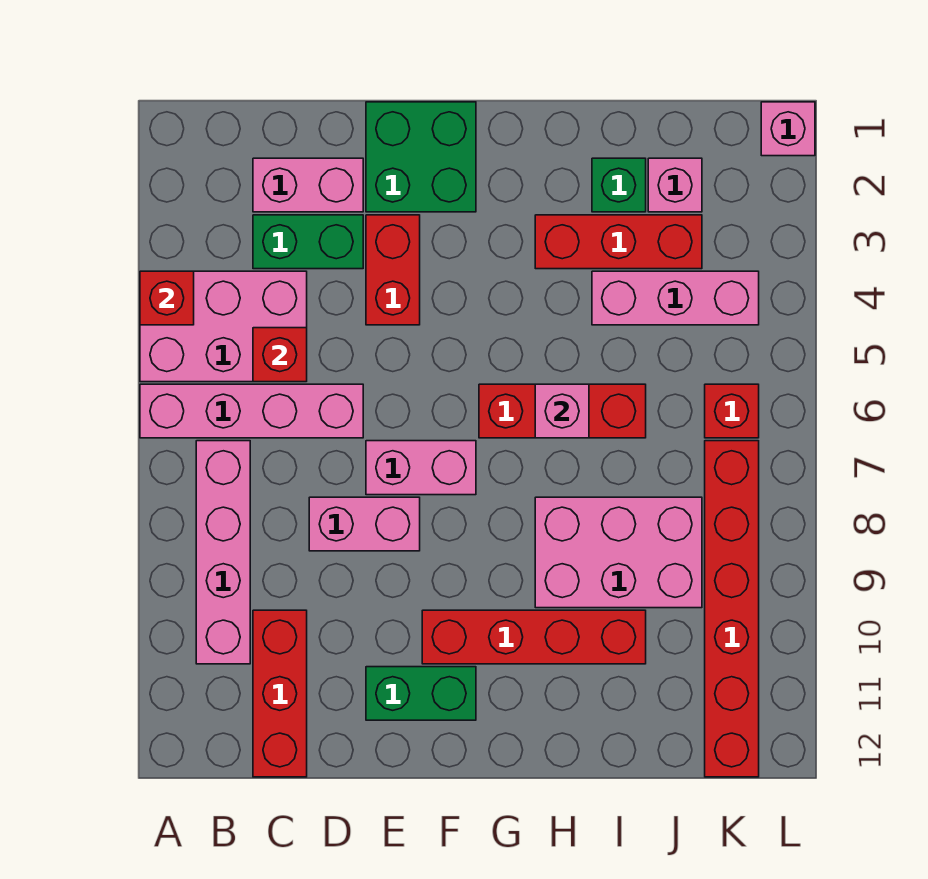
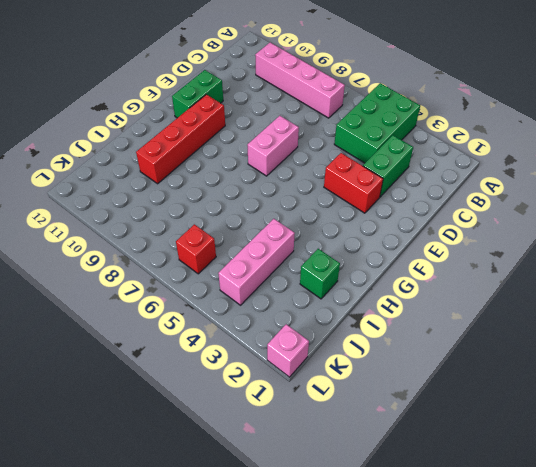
green 2x3 brick [334,83,420,163] -> pink 2x3 brick [140,271,307,382]
none -> pink 1x4 brick [140,384,363,438]
none -> pink 1x2 brick [253,158,363,212]
none -> red 1x3 brick [253,610,307,777]

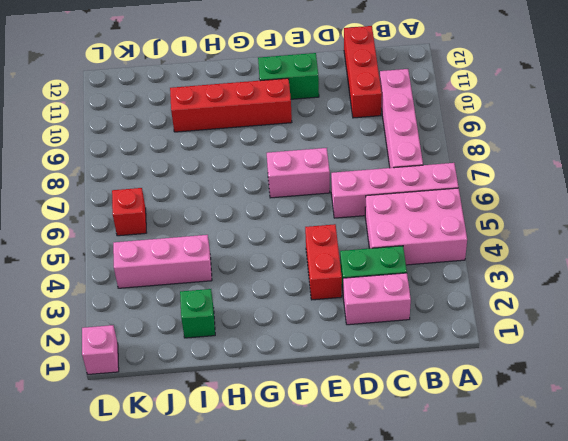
none -> pink 1x2 brick [309,497,420,551]
none -> green 2x2 brick [366,102,476,212]
none -> red 1x3 brick [479,384,646,438]

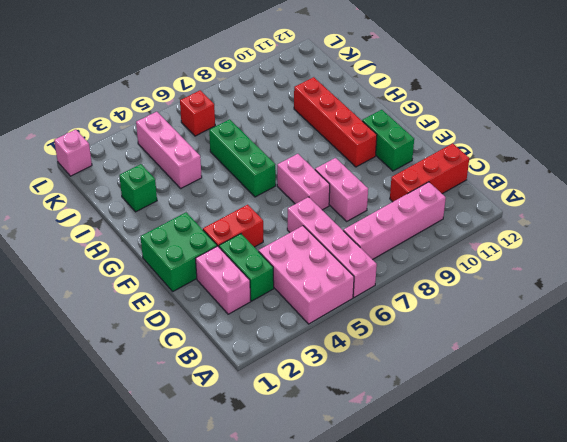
green 1x3 brick [209,119,276,197] -> red 1x3 brick [479,384,646,438]
none -> red 1x3 brick [535,215,702,269]
none -> pink 2x3 brick [535,497,702,608]
none -> pink 1x1 brick [648,158,702,212]

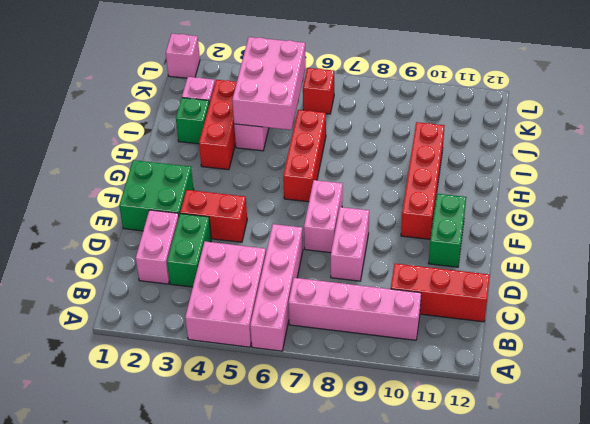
pink 2x3 brick [232,37,306,130] -> pink 2x3 brick moved to [535,497,702,608]
none -> red 1x6 brick [705,441,759,777]
none -> red 1x1 brick [140,271,194,325]
none -> red 1x1 brick [253,328,307,382]

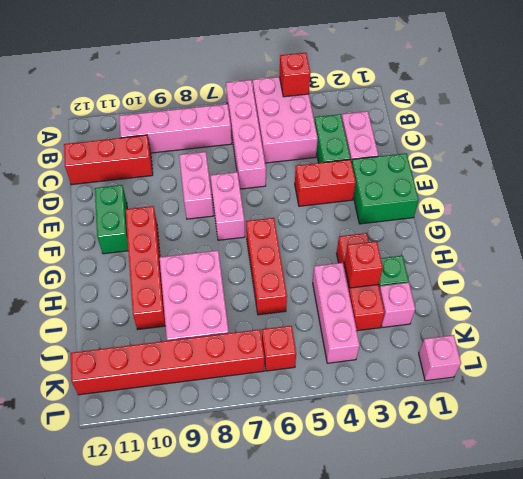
red 1x1 brick [344,241,383,288] -> red 1x1 brick moved to [253,328,307,382]
none -> pink 1x1 brick [535,384,589,438]

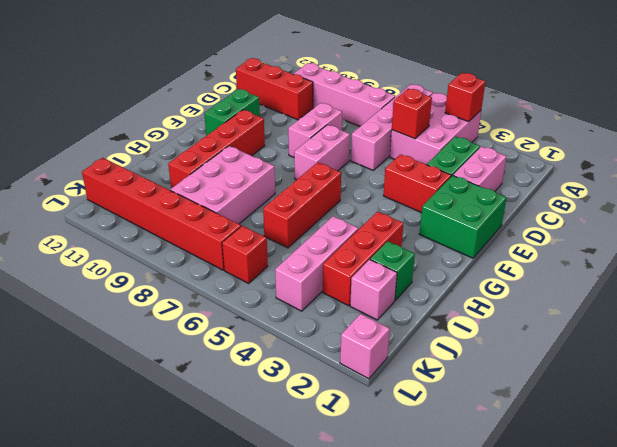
none -> pink 1x1 brick [535,384,589,438]

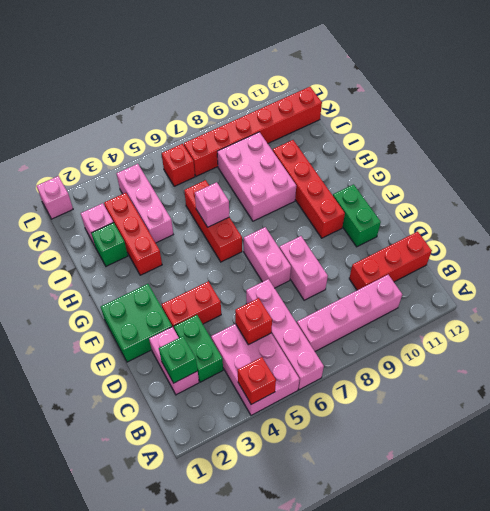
green 1x1 brick [159,336,198,383] -> none

